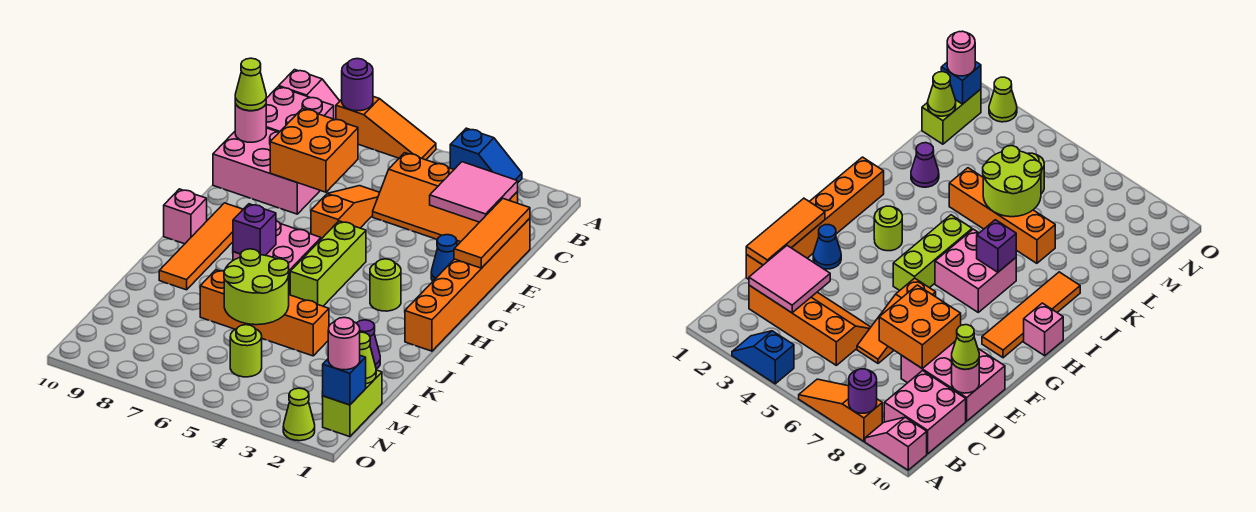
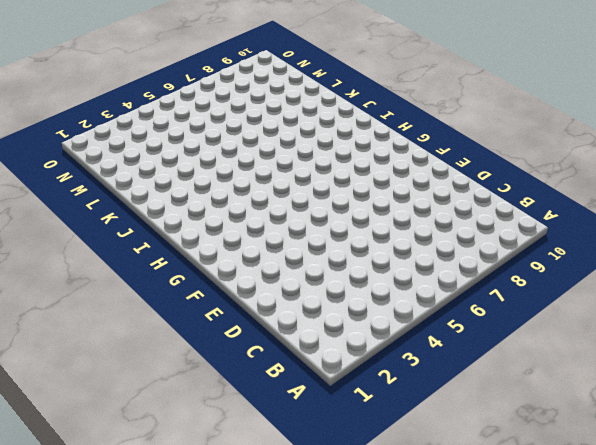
none -> blue 1x2 slope [450,128,522,182]
none -> orange 1x3 slope [336,96,436,160]
none -> pink 1x2 slope [279,70,340,120]
none -> pink 2x2 brick [266,87,334,132]

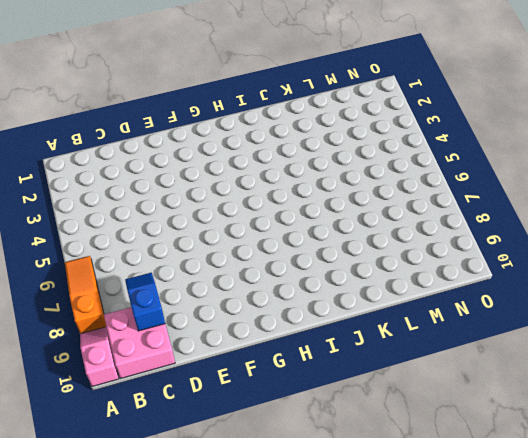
blue 1x2 slope [125,273,165,331] -> blue 1x2 slope moved to [450,128,522,182]
none -> orange 2x4 slope [373,153,518,245]
none -> orange 1x6 brick [405,218,530,351]
none -> orange 1x3 slope [311,186,380,239]
none -> pink 2x3 brick [213,128,320,214]

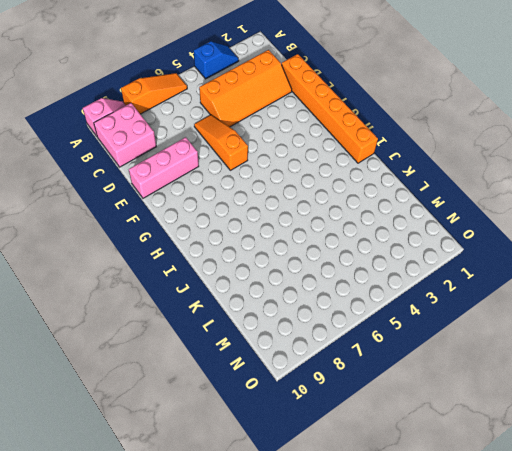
pink 1x3 brick [129,137,199,198] -> pink 2x3 brick [213,128,320,214]
none -> blue 1x1 cone [431,235,457,281]
none -> lime 1x3 brick [290,221,366,306]
none -> orange 1x4 tile [159,203,243,290]
none -> lime 1x1 round brick [370,259,401,311]

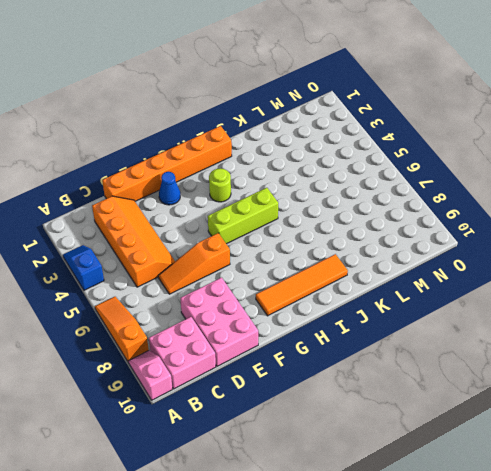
none -> pink 2x2 brick [233,221,321,295]
none -> pink 1x1 brick [164,189,207,244]
none -> purple 1x1 cone [357,320,380,369]
none -> orange 1x4 brick [200,270,329,356]

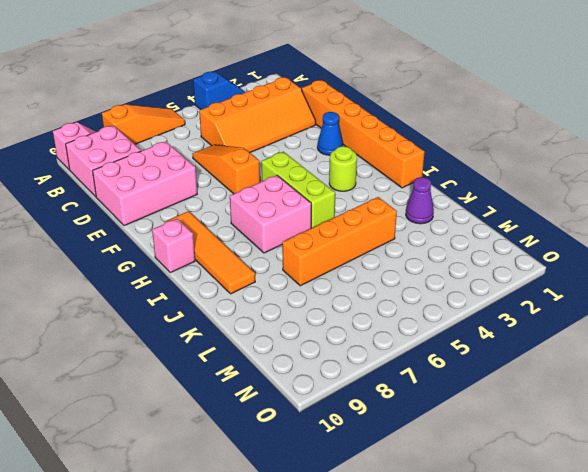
none -> lime 1x2 brick [323,370,382,437]
none -> lime 1x1 round brick [230,325,262,377]
none -> lime 1x1 cone [283,388,315,441]
none -> purple 1x1 round brick [342,59,373,111]

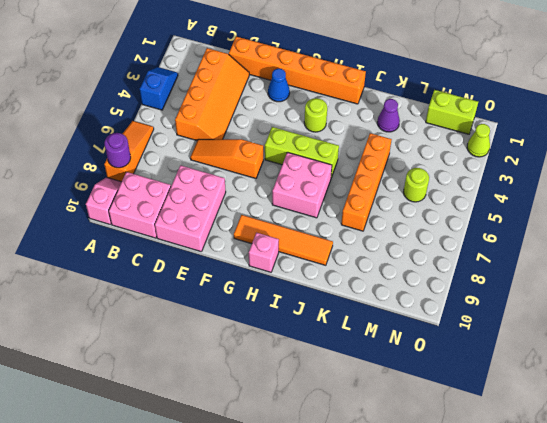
none -> pink 2x2 tile [430,162,518,222]
none -> orange 1x3 tile [454,198,530,268]
none -> orange 2x2 brick [270,109,358,192]
none -> pink 1x1 round brick [235,104,266,142]

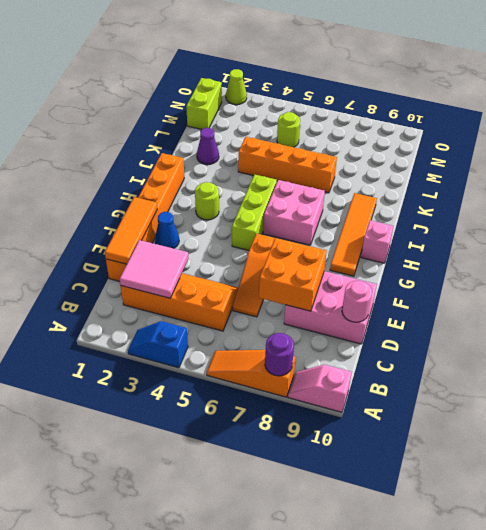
none -> pink 2x2 brick [266,87,334,132]
none -> purple 1x1 brick [233,204,276,255]
none -> lime 2x2 round brick [224,249,289,325]
none -> lime 1x1 cone [360,332,376,384]

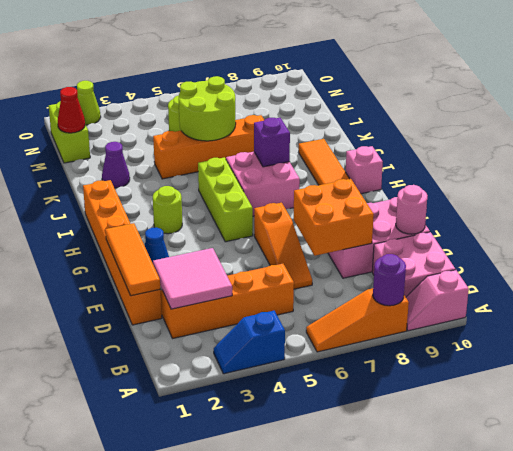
red 1x1 cone [58,87,85,133] -> lime 1x1 cone [360,332,376,384]
none -> blue 1x1 brick [323,356,366,405]
none -> lime 1x1 cone [235,58,266,111]
none -> pink 1x1 round brick [328,317,360,370]

